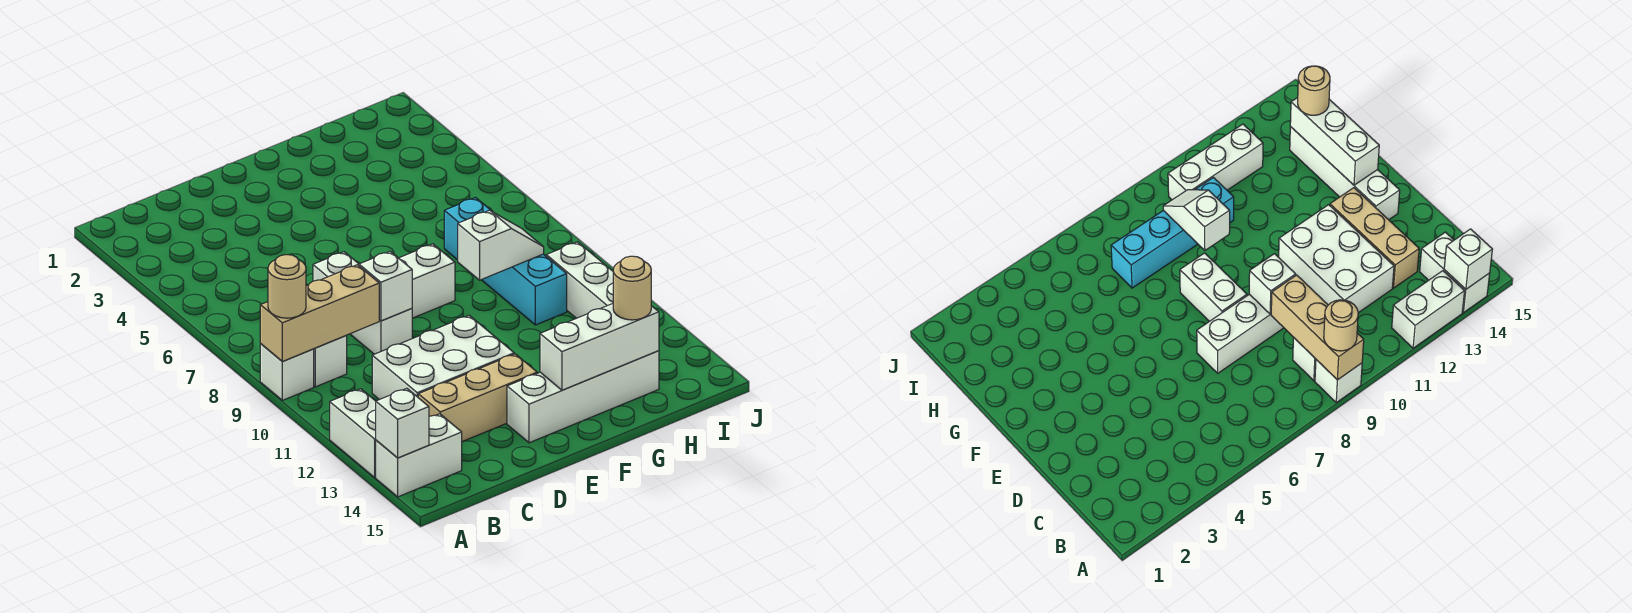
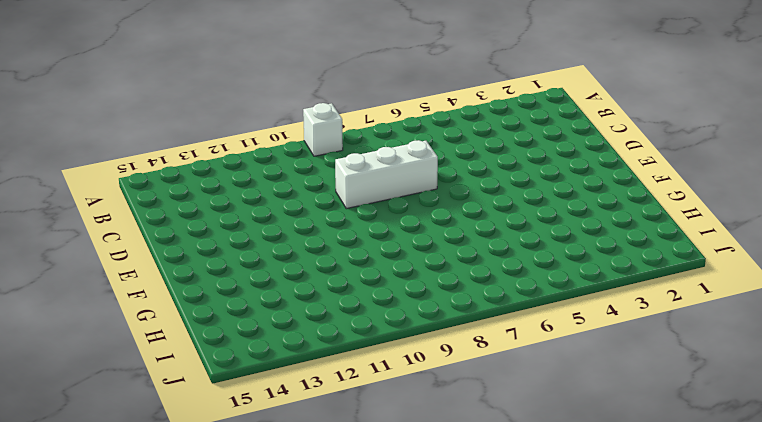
none -> white 1x2 brick [330,389,376,477]
none -> white 1x2 brick [376,414,462,497]
none -> white 1x1 brick [314,336,347,387]

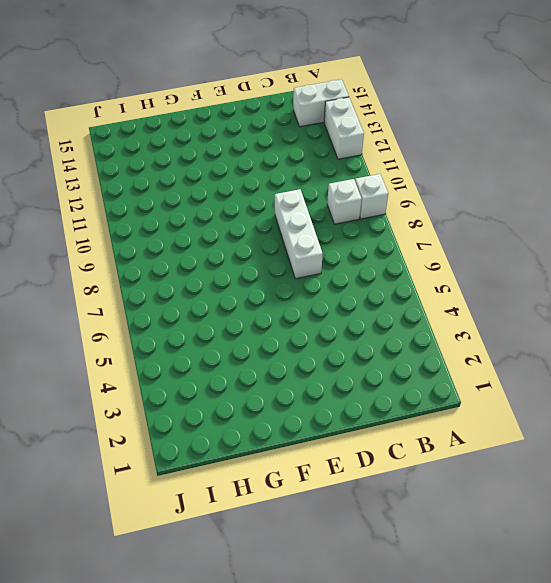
none -> white 2x3 brick [372,315,514,400]
none -> tan 1x3 brick [418,354,537,442]
none -> white 1x2 brick [399,244,455,318]

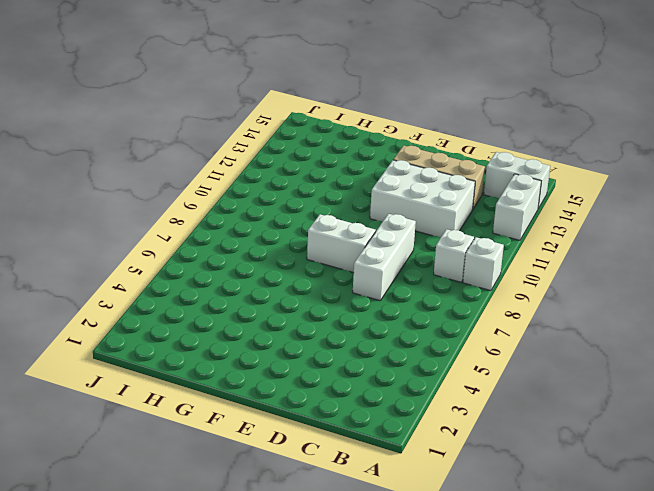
none -> white 1x4 brick [507,351,659,443]
none -> cyan 1x4 brick [444,198,567,325]
none -> white 1x3 brick [546,242,613,318]

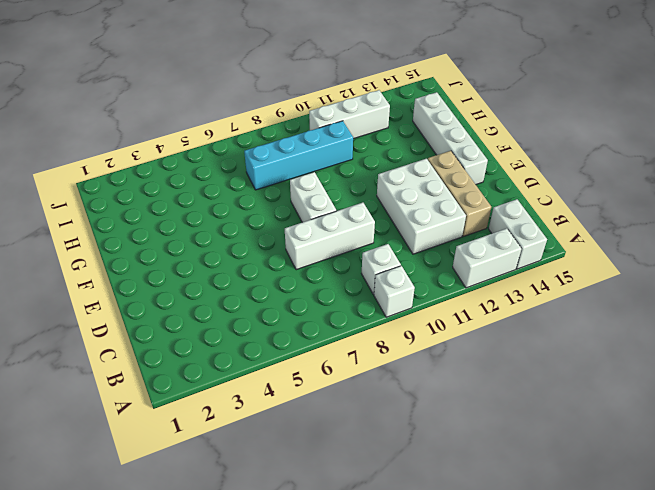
none -> tan 1x3 brick [260,265,379,361]
none -> white 1x1 brick [376,388,429,458]
none -> white 1x1 brick [359,251,412,321]

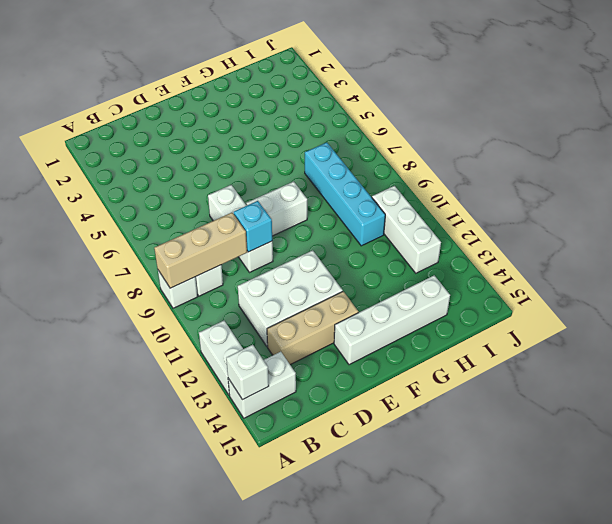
cyan 1x1 brick [234,201,272,252] -> white 1x1 brick [359,251,412,321]
none -> white 1x3 brick [540,304,659,390]
none -> white 1x2 slope [458,210,544,280]
none -> tan 1x1 round brick [268,255,306,318]

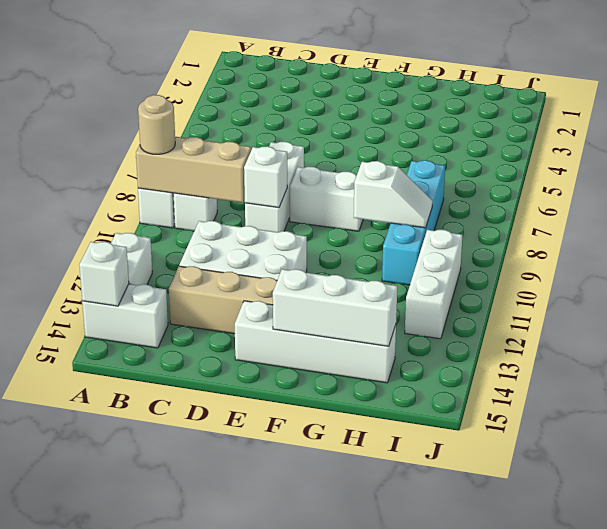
none -> tan 1x1 round brick [613,256,651,320]

